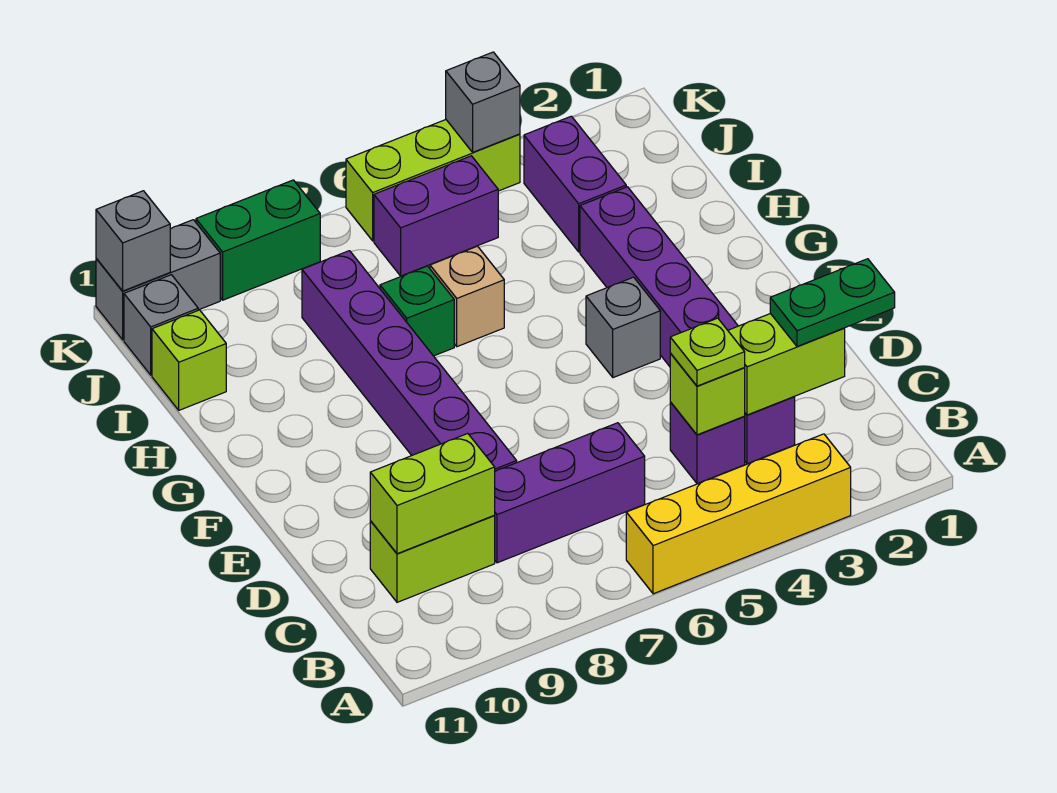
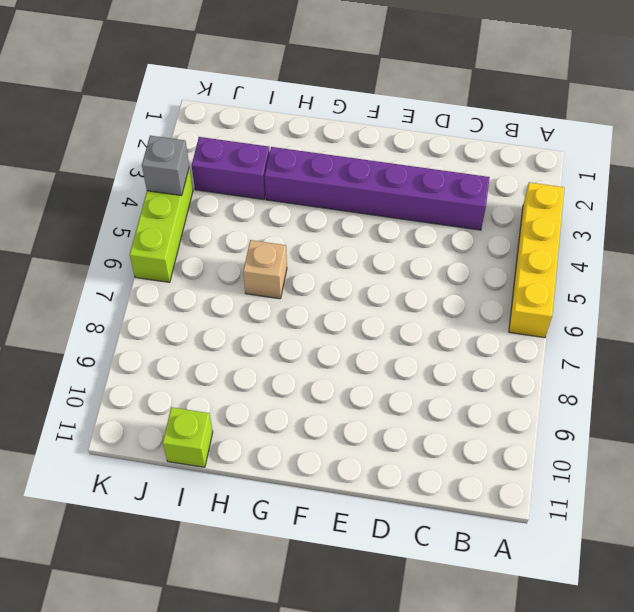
none -> purple 1x1 brick [670,402,745,484]
none -> purple 1x3 brick [494,423,645,563]
none -> lime 1x2 brick [370,516,495,602]

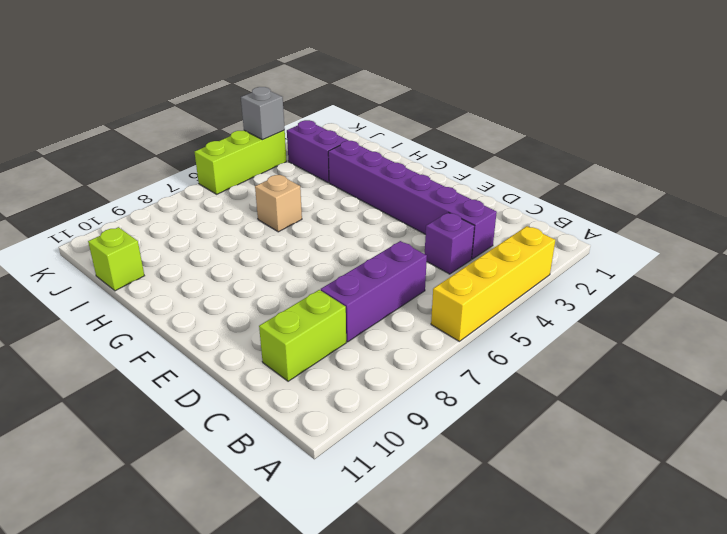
none -> purple 1x6 brick [302,251,517,471]
none -> grey 1x1 brick [586,277,660,378]
none -> green 1x1 brick [380,266,454,356]

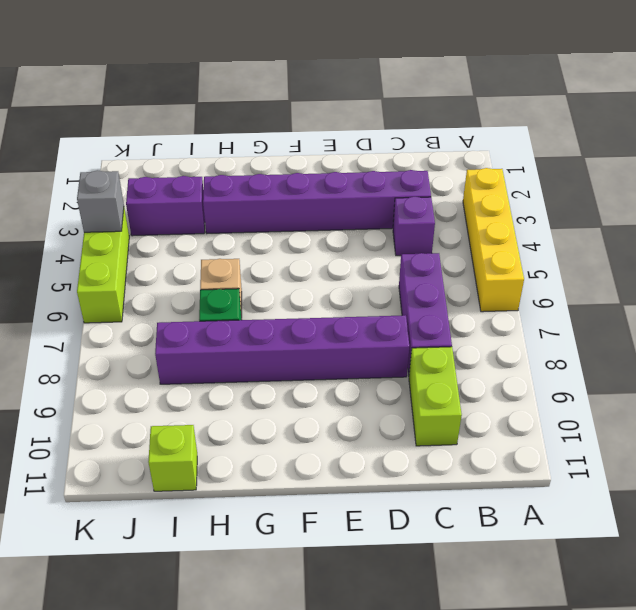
none -> grey 1x1 brick [586,277,660,378]
none -> purple 1x2 brick [374,156,498,276]
none -> grey 1x1 brick [124,275,198,375]

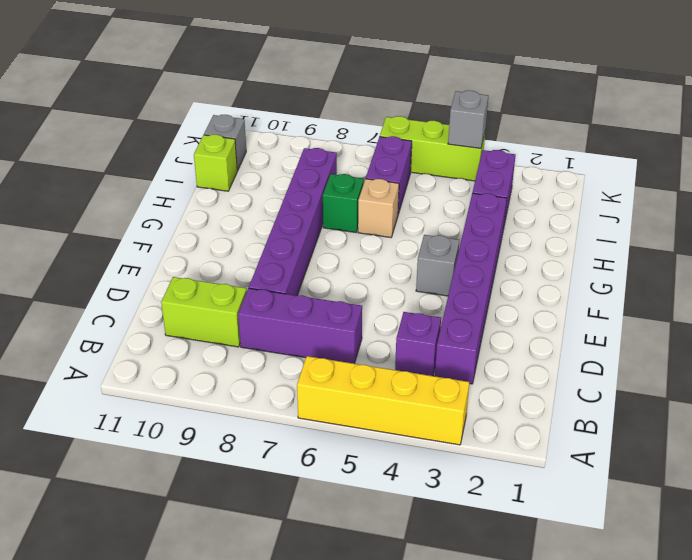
purple 1x2 brick [366,136,412,214] -> purple 1x2 brick turned to [374,156,498,276]
none -> green 1x2 brick [196,180,320,300]
none -> grey 1x2 brick [96,220,220,340]
none -> lime 1x2 brick [728,313,845,415]

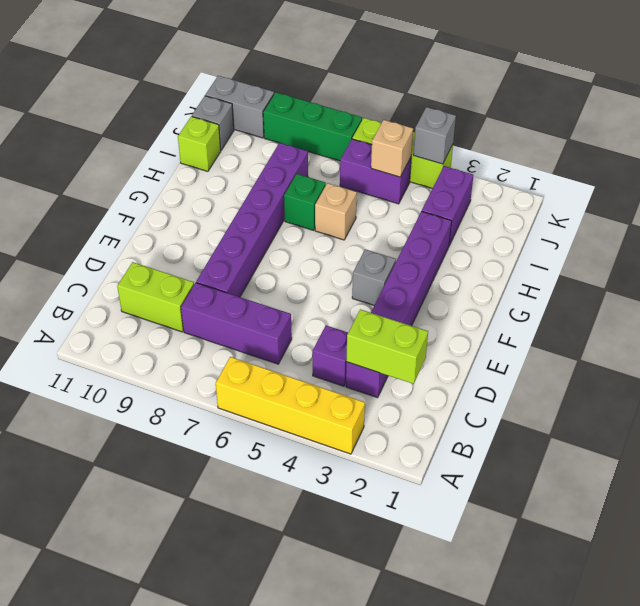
tan 1x1 brick [371,120,413,177] -> none
green 1x3 brick [263,92,362,161] -> green 1x2 brick [196,180,320,300]
none -> lime 1x1 brick [670,353,745,435]
none -> lime 1x2 brick [370,434,495,554]
none -> grey 1x1 brick [96,191,170,291]

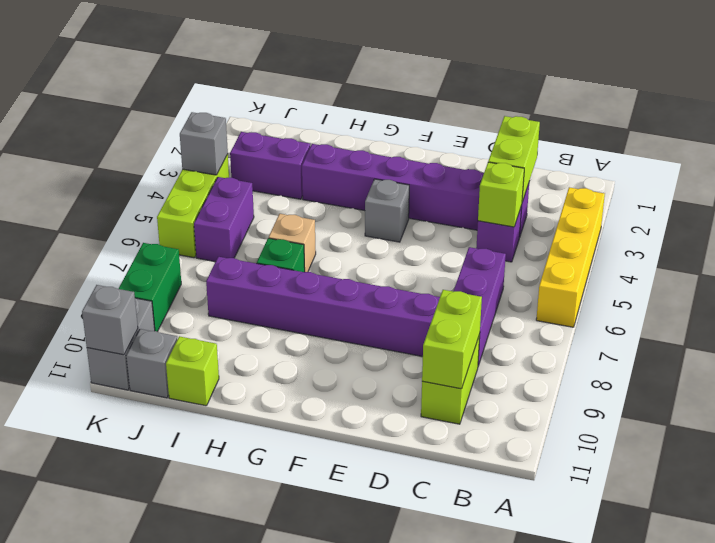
none -> green 1x2 plate [770,259,895,346]
none -> lime 1x1 plate [670,318,745,386]

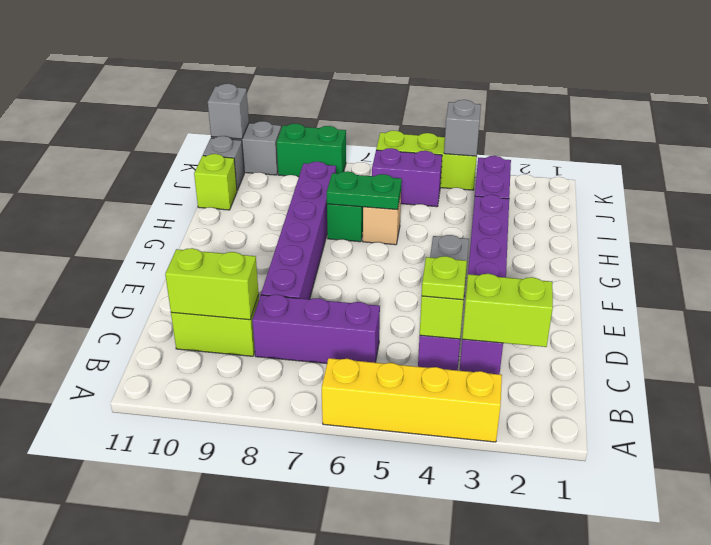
green 1x2 plate [327,171,402,210] -> green 1x2 plate moved to [770,259,895,346]

